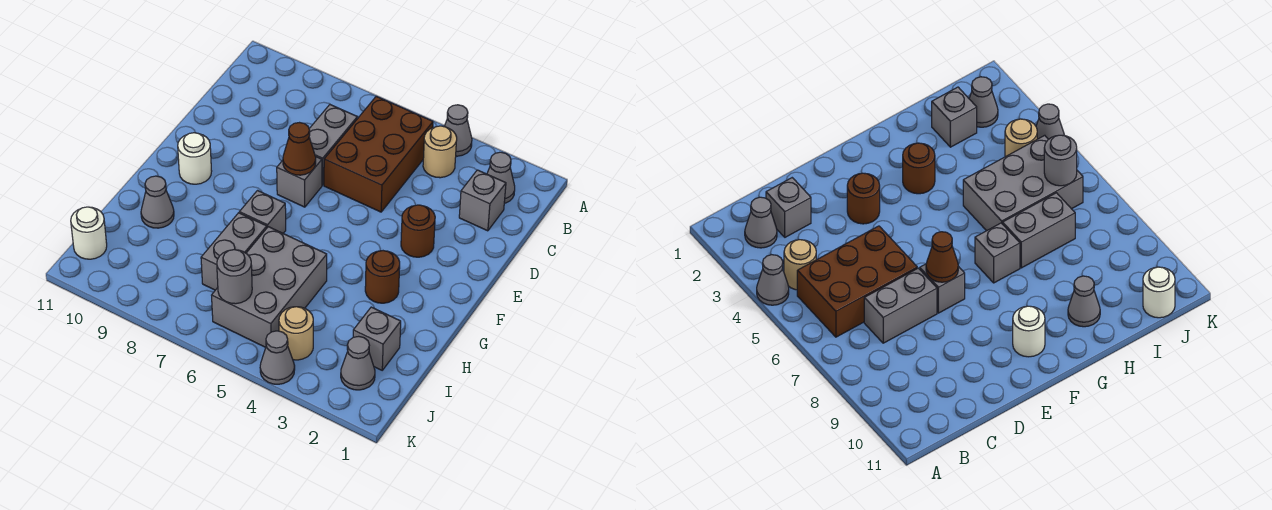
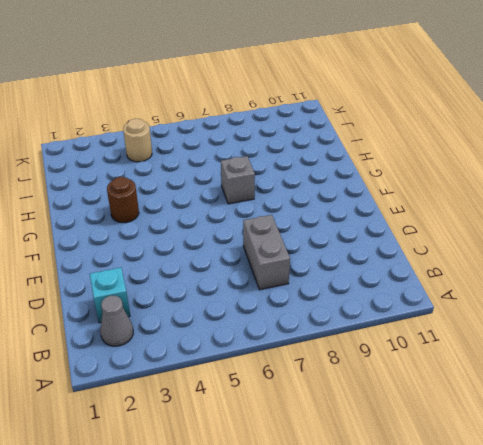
cyan 1x1 brick [90,268,130,323] -> grey 1x1 brick [459,170,506,231]
none -> grey 1x1 cone [444,105,472,156]
none -> tan 1x1 round brick [423,126,457,178]
none -> brown 2x3 brick [324,96,433,212]

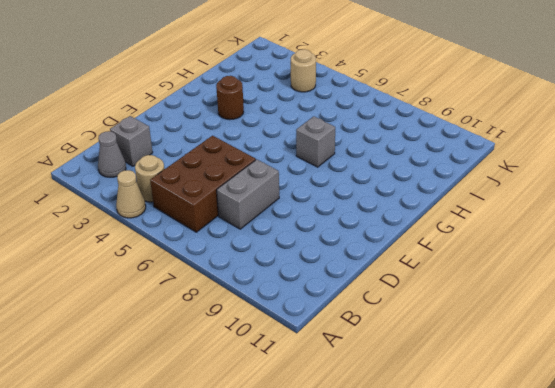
tan 1x1 cone [116,170,146,218] -> grey 1x1 cone [444,105,472,156]
none -> brown 1x1 round brick [401,205,435,257]
none -> grey 1x1 brick [277,157,322,207]
none -> white 1x1 round brick [178,133,212,184]

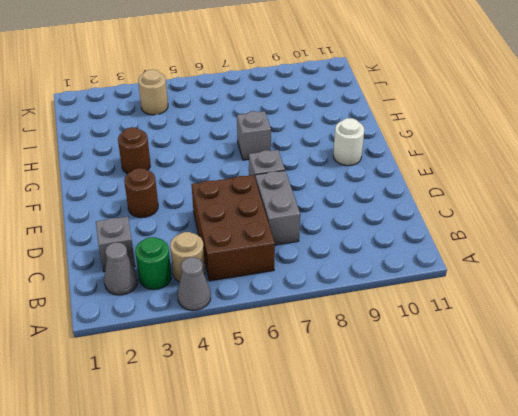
green 1x1 round brick [135,237,171,290] -> none
none -> grey 2x3 brick [212,227,327,347]
none -> grey 1x2 brick [201,213,267,290]
none -> grey 1x1 cone [141,176,174,228]

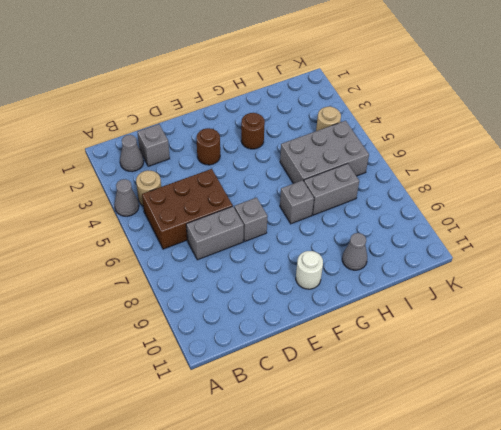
none -> grey 1x1 brick [353,307,401,370]
none -> grey 1x1 cone [341,336,375,390]
none -> white 1x1 round brick [71,207,107,259]

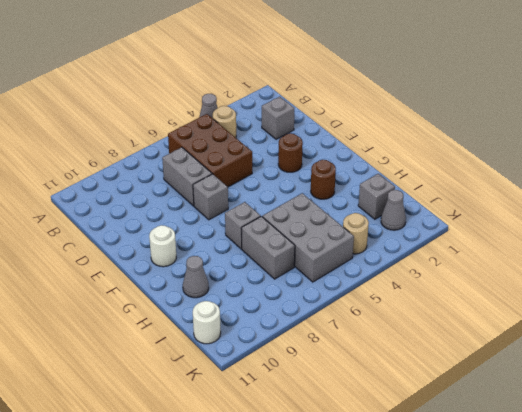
none -> grey 1x1 cone [487,152,515,203]
none -> grey 1x1 cone [260,331,295,384]
none -> brown 1x1 cone [283,123,316,175]

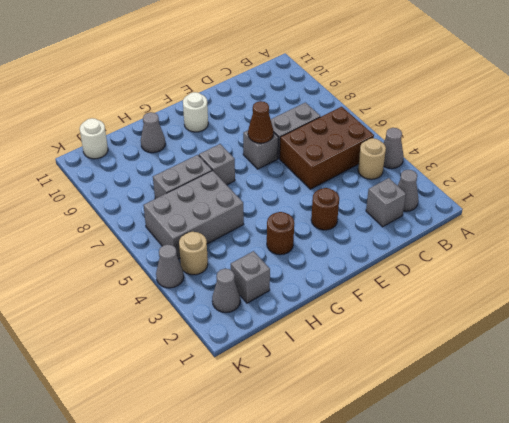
none -> grey 1x1 round brick [217,250,252,304]

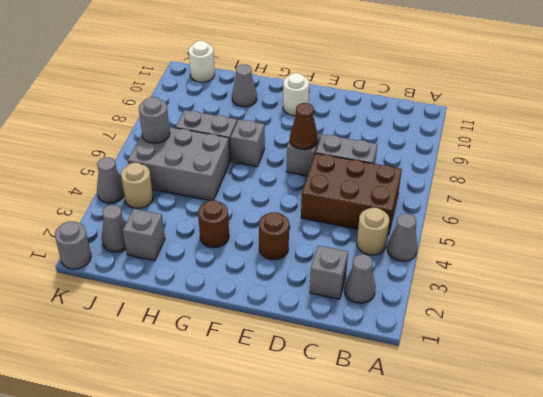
grey 1x1 round brick [55,221,91,269] -> none

